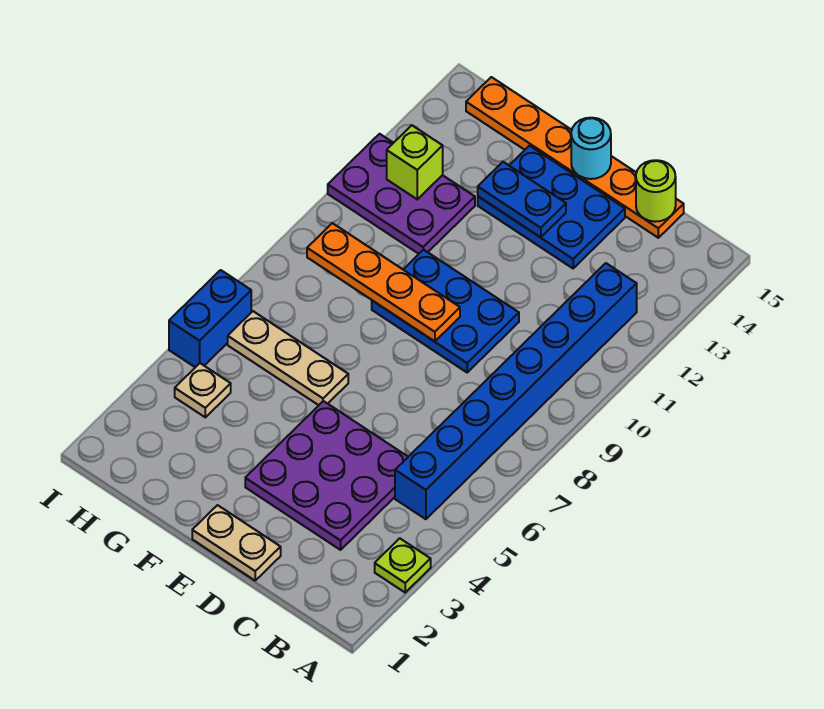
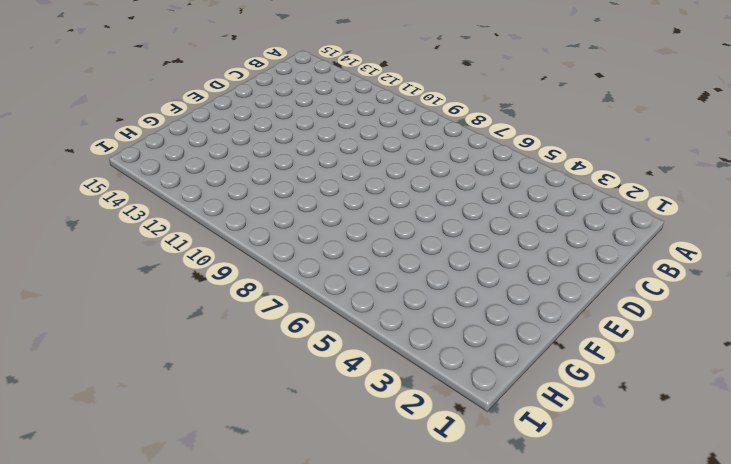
none -> lime 1x1 plate [375,538,431,592]
none -> blue 1x8 brick [395,263,637,519]
none -> purple 3x3 plate [245,401,408,550]

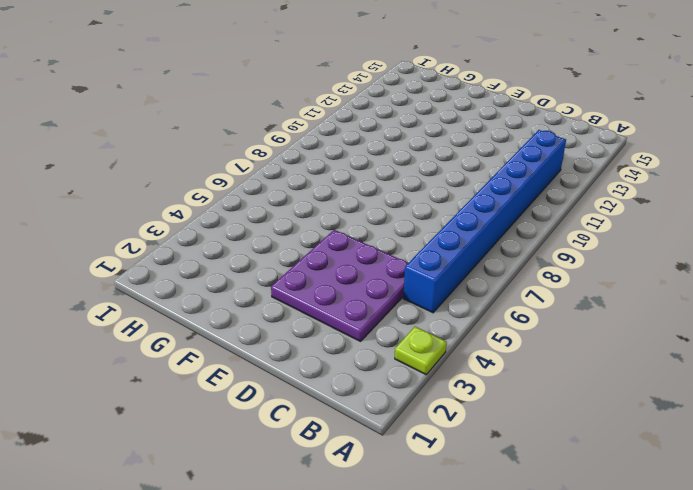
none -> orange 1x6 plate [466,77,684,238]
none -> tan 1x2 plate [192,505,281,580]
none -> blue 2x3 plate [372,250,519,372]

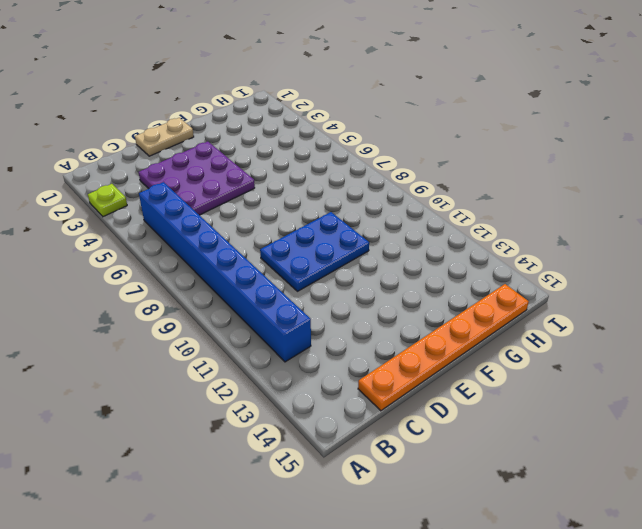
none -> blue 2x3 plate [478,146,625,268]
none -> tan 1x3 plate [228,311,348,405]
none -> purple 2x3 plate [328,134,475,254]

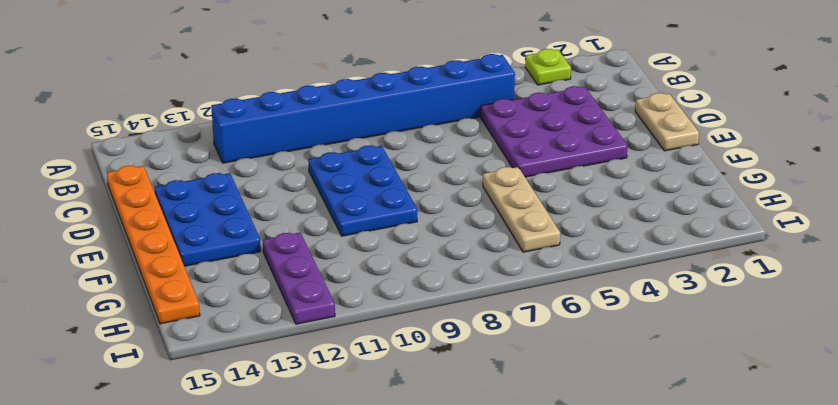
purple 1x3 plate [263,233,335,324] -> purple 2x3 plate [328,134,475,254]
none -> tan 1x1 plate [175,363,231,417]
none -> blue 1x2 brick [169,270,251,367]
none -> lime 1x1 round brick [636,160,676,222]

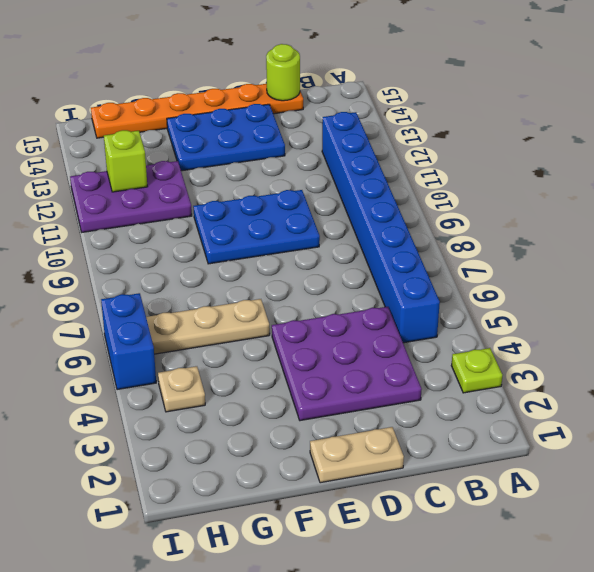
none -> orange 1x4 plate [307,223,460,341]
none -> blue 1x2 plate [478,162,566,237]
none -> cyan 1x1 round brick [571,118,611,179]

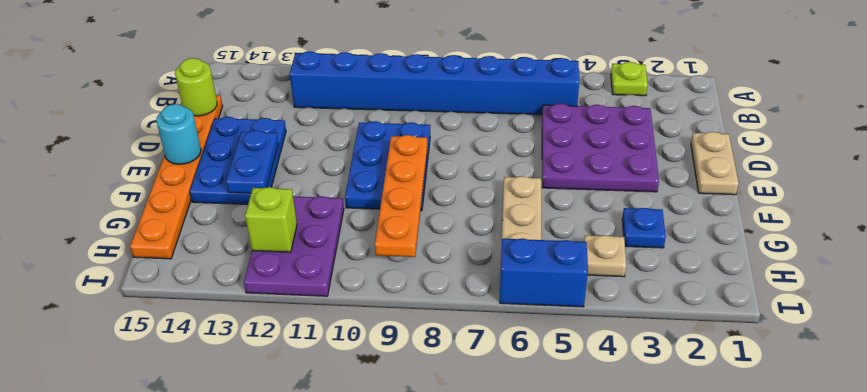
blue 1x1 plate [622,208,666,248] -> none

